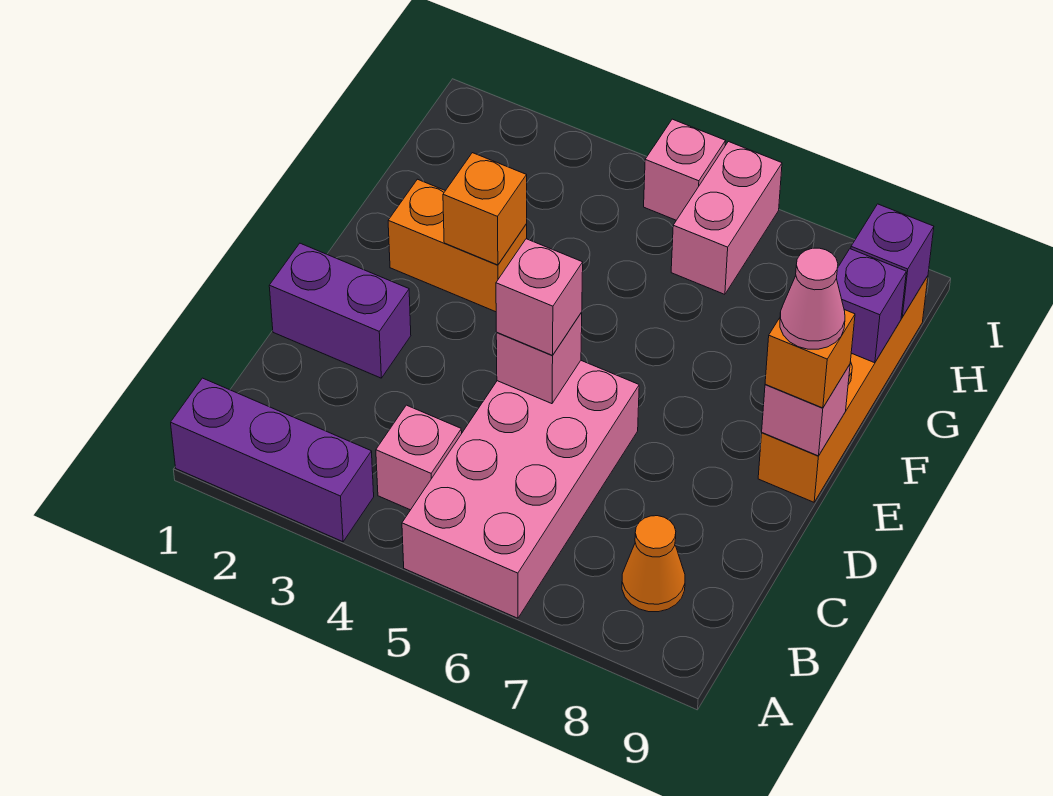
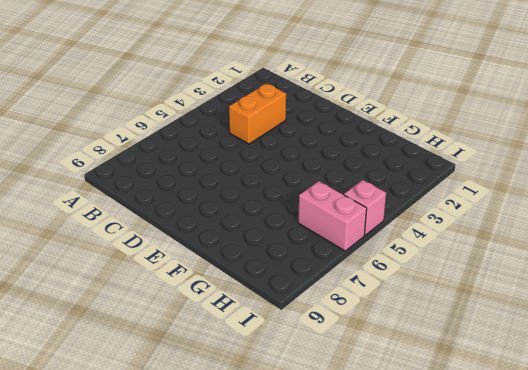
orange 1x2 brick [229,83,286,144] -> orange 1x2 brick moved to [388,179,527,312]
none -> purple 1x3 brick [171,378,374,542]
none -> pink 2x4 brick [402,361,639,618]
none -> pink 1x1 brick [376,405,462,510]

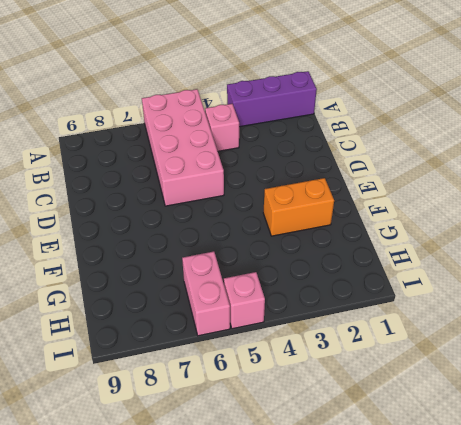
none -> orange 1x1 cone [622,516,685,612]
none -> purple 1x2 brick [269,243,411,378]
none -> orange 1x4 brick [758,276,928,502]

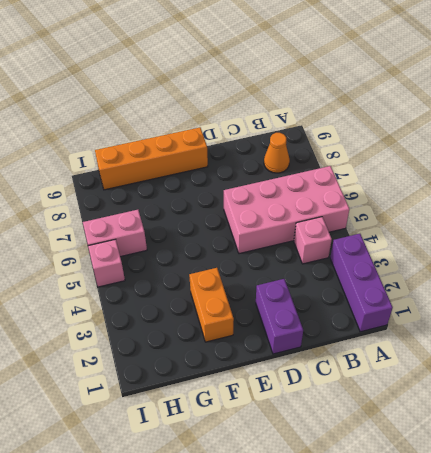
none -> pink 1x1 brick [496,312,582,404]
none -> pink 1x1 brick [762,365,850,456]
none -> orange 1x1 brick [443,153,527,265]

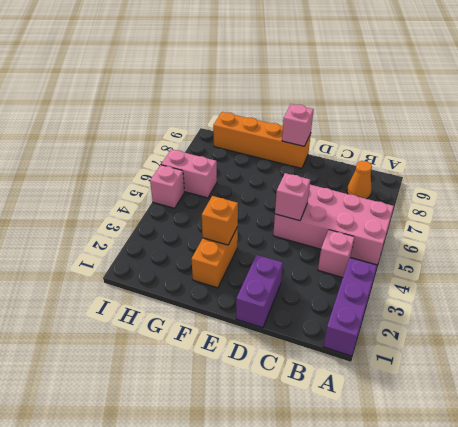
none -> purple 1x1 brick [836,249,906,363]
none -> purple 1x1 brick [851,204,934,317]
none -> pink 1x1 brick [496,239,583,355]

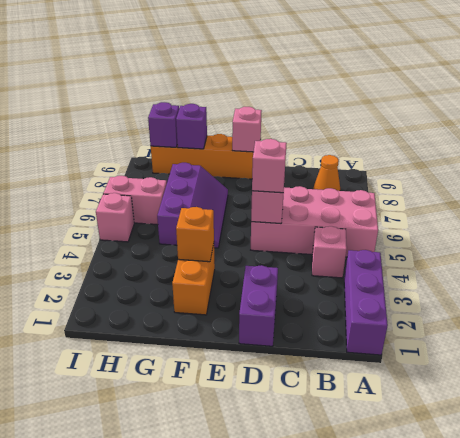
purple 2x3 slope [157,163,228,248] -> none
none -> orange 1x1 brick [765,310,855,408]
none -> pink 1x1 cone [780,248,845,349]

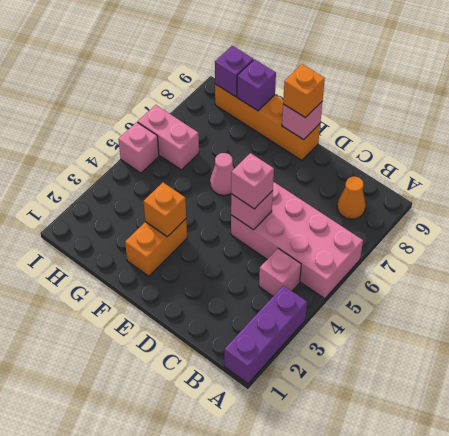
pink 1x1 cone [210,153,234,195] -> pink 1x1 cone moved to [780,248,845,349]
none -> purple 1x2 brick [269,243,411,378]

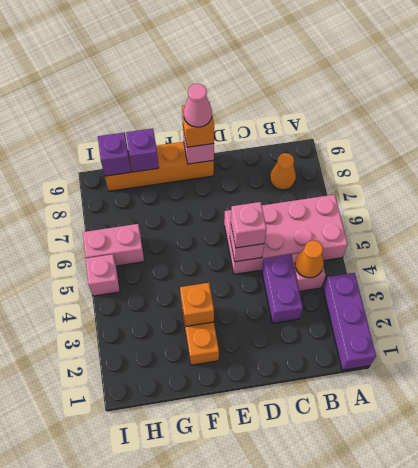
orange 1x1 cone [295,240,324,278] -> none
purple 1x2 brick [262,255,303,323] -> purple 1x2 brick moved to [269,243,411,378]

